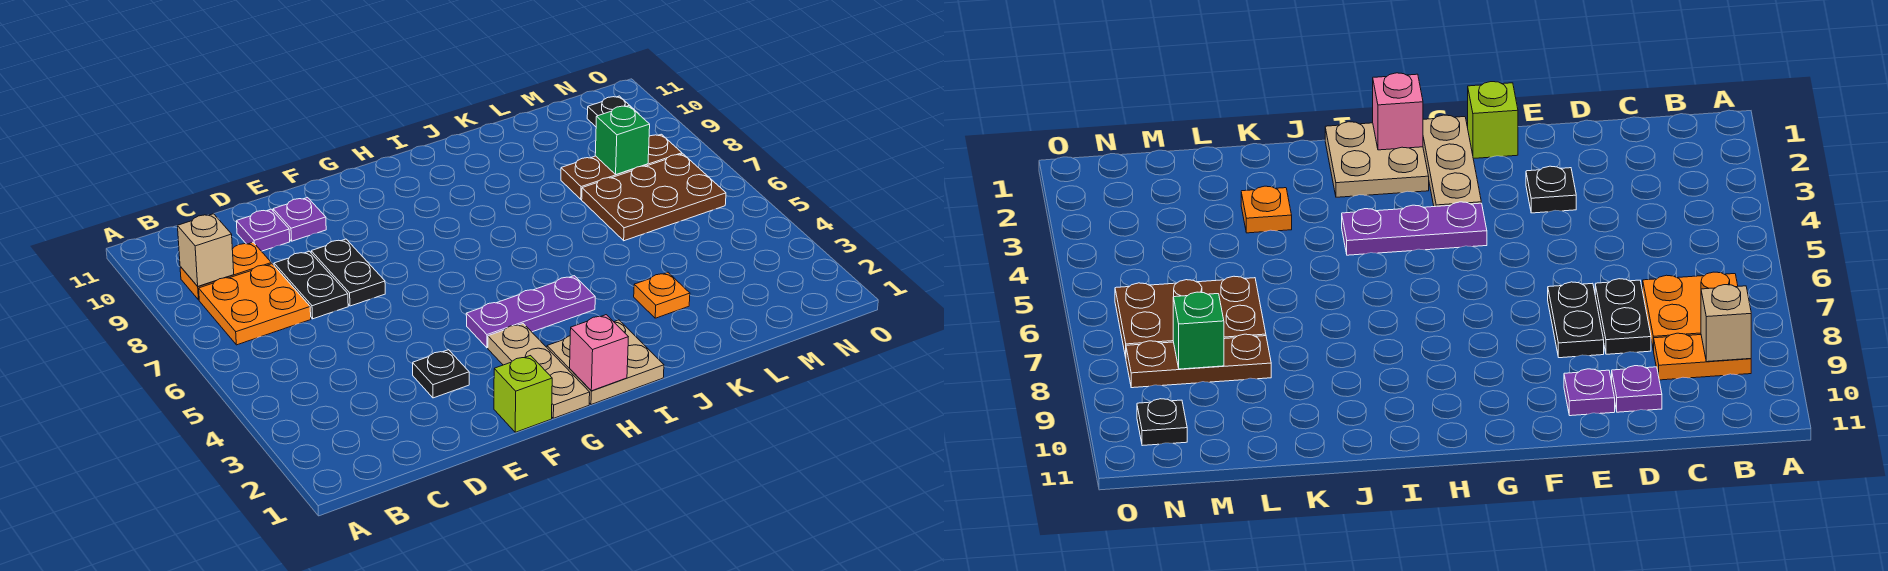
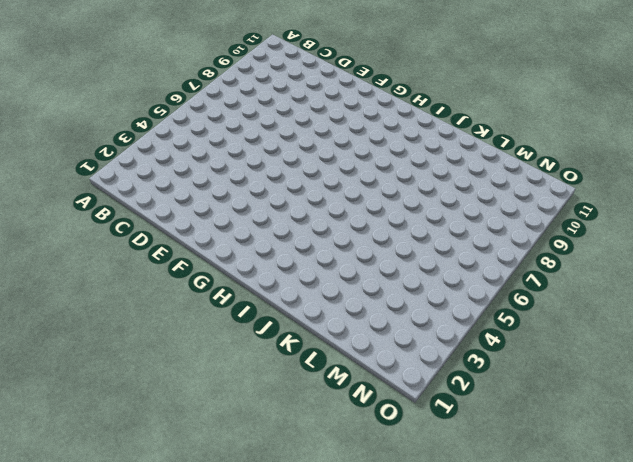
none -> orange 2x2 plate [199,264,311,345]
none -> orange 1x2 plate [180,242,271,300]
none -> black 1x2 plate [274,251,348,319]

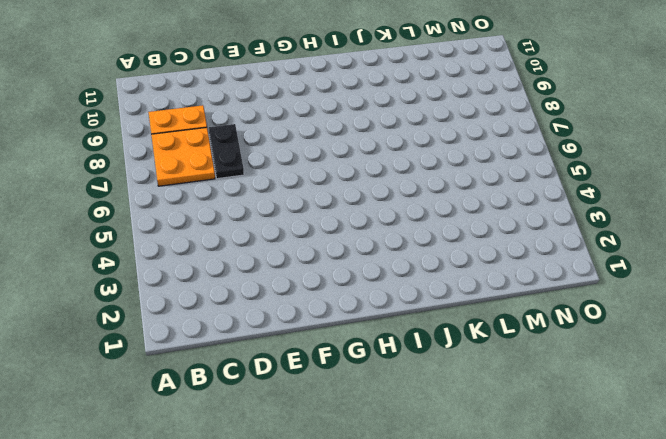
none -> purple 1x1 plate [236,209,290,251]
none -> black 1x1 plate [413,350,469,398]
none -> black 1x2 plate [311,239,385,306]

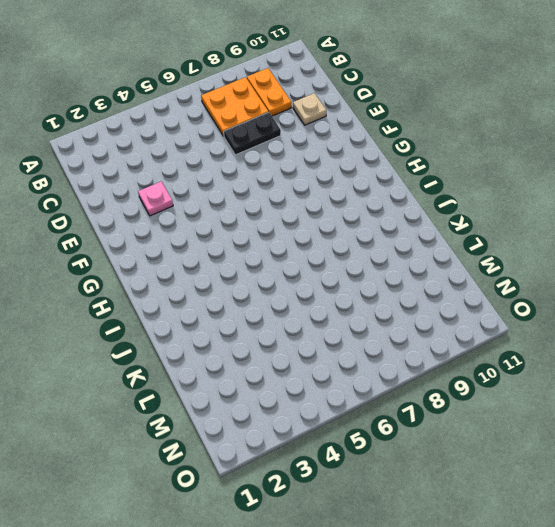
tan 1x1 plate [293,93,326,125] -> purple 1x1 plate [236,209,290,251]
pink 1x1 plate [138,181,173,216] -> black 1x1 plate [413,350,469,398]
none -> black 1x2 plate [311,239,385,306]
none -> purple 1x1 plate [273,197,326,241]
none -> lime 1x1 brick [494,356,552,432]

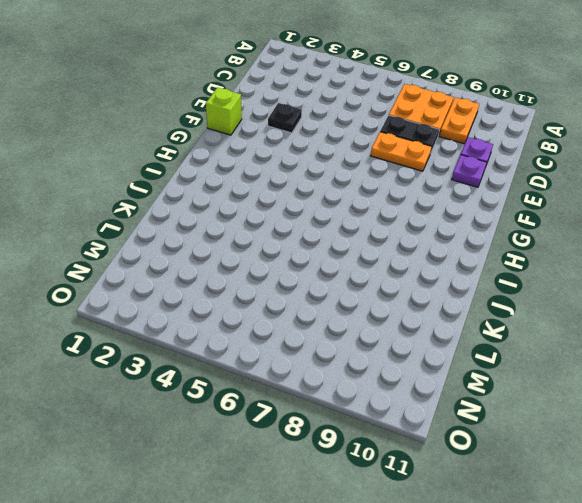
orange 1x2 plate [371,132,432,171] -> black 1x2 plate [311,239,385,306]
none -> tan 1x3 plate [488,324,590,418]
none -> purple 1x3 plate [466,276,595,348]
none -> tan 2x2 plate [547,320,664,405]

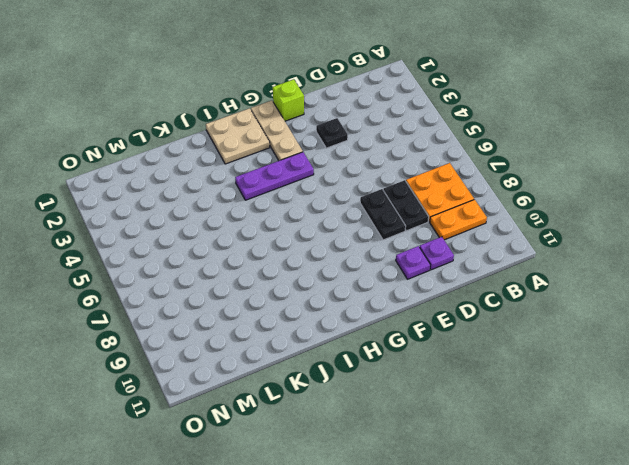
none -> orange 1x1 plate [634,272,690,318]
none -> brown 2x3 plate [582,154,726,241]
none -> brown 1x3 plate [561,134,682,199]

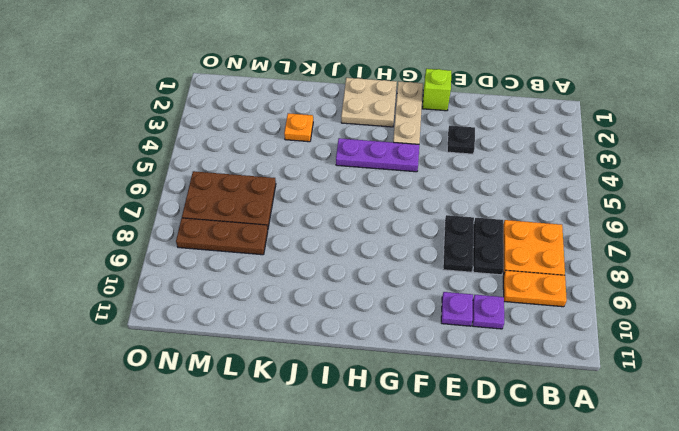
none -> black 1x1 plate [587,96,639,127]
none -> tan 1x1 brick [178,214,234,286]
none -> pink 1x1 brick [570,315,628,391]

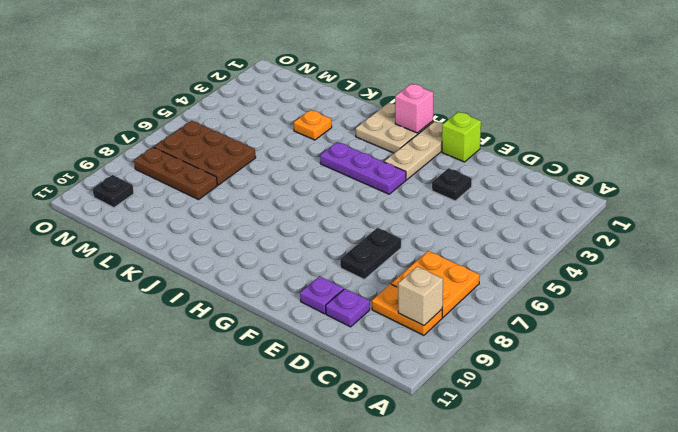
none -> black 1x2 plate [274,251,348,319]
none -> green 1x1 brick [595,106,650,175]

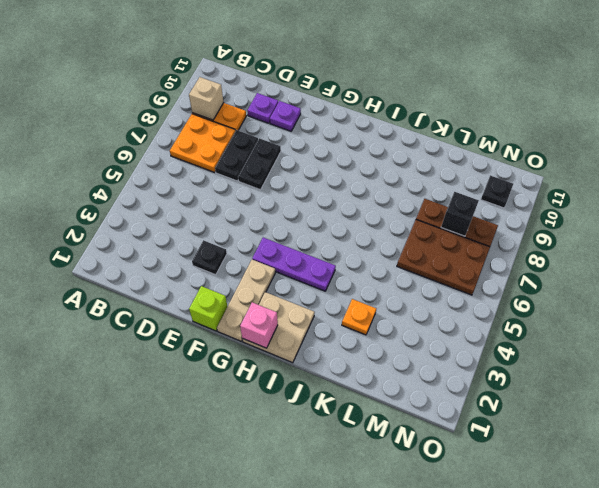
black 1x1 brick [441,192,479,236] -> green 1x1 brick [595,106,650,175]

